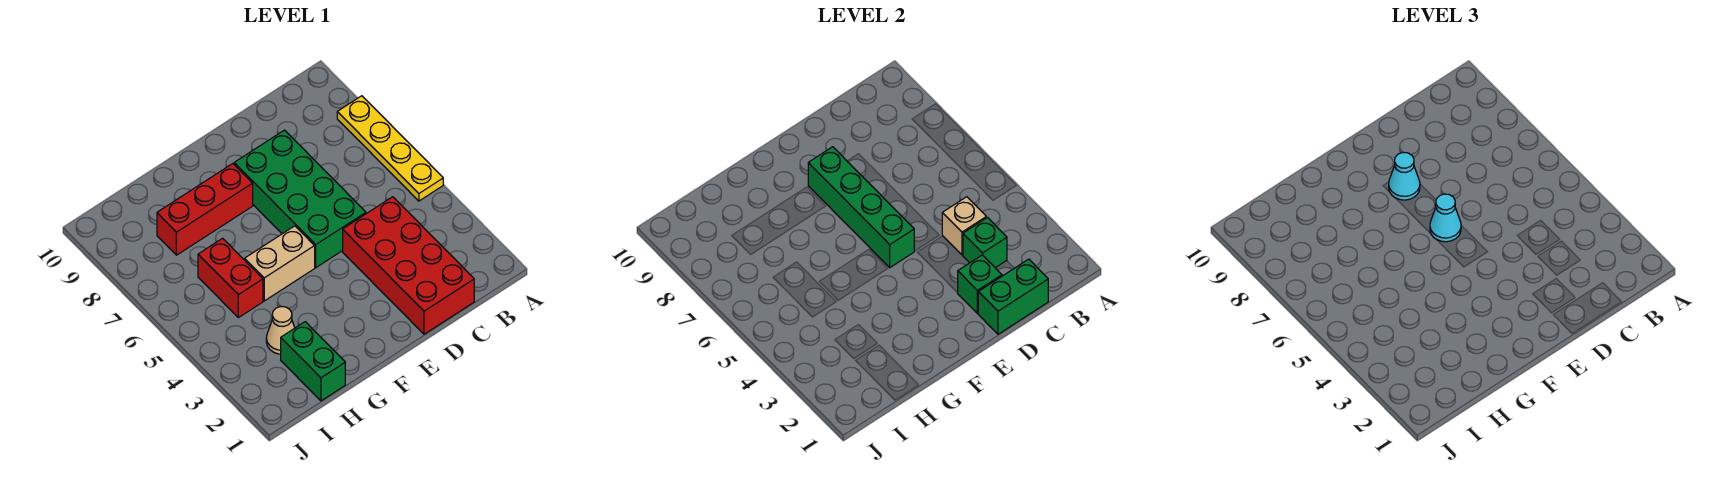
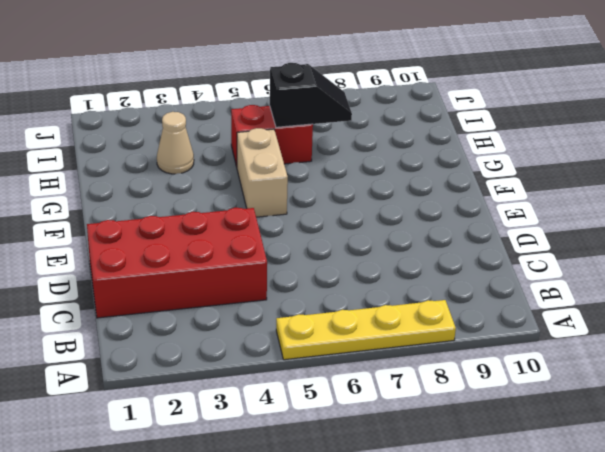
black 1x2 slope [270,63,352,127] -> none
none -> green 2x4 brick [234,130,366,268]
none -> red 1x3 brick [157,164,253,255]
none -> green 1x2 brick [281,322,345,401]

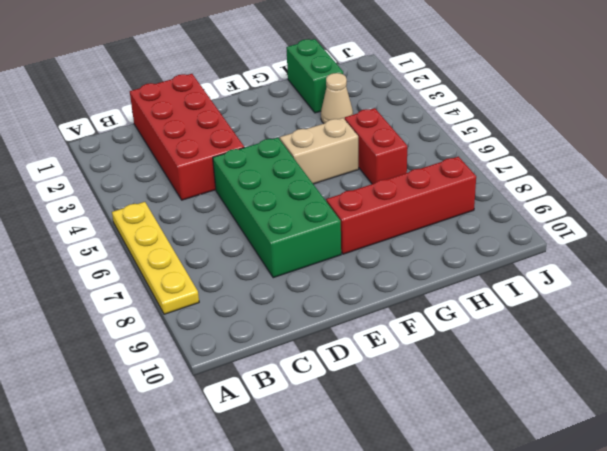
red 1x4 brick [326,157,476,254] -> red 1x3 brick [157,164,253,255]
none -> green 1x2 brick [978,259,1048,334]
none -> green 1x1 brick [963,218,1007,268]
none -> tan 1x1 brick [942,197,986,255]

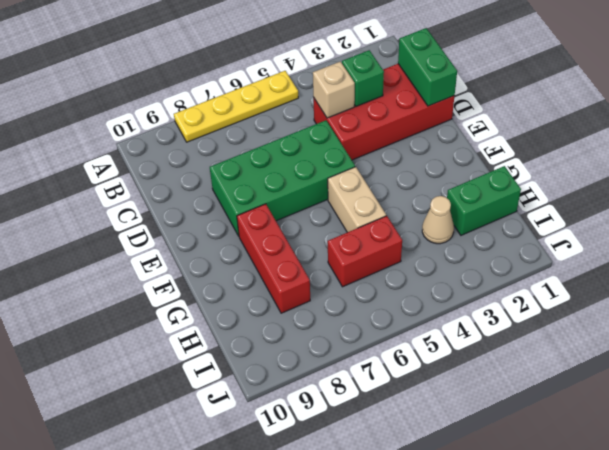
none -> green 1x1 brick [958,255,1002,313]
none -> green 1x4 brick [808,147,914,268]
none -> cyan 1x1 cone [1430,194,1461,242]

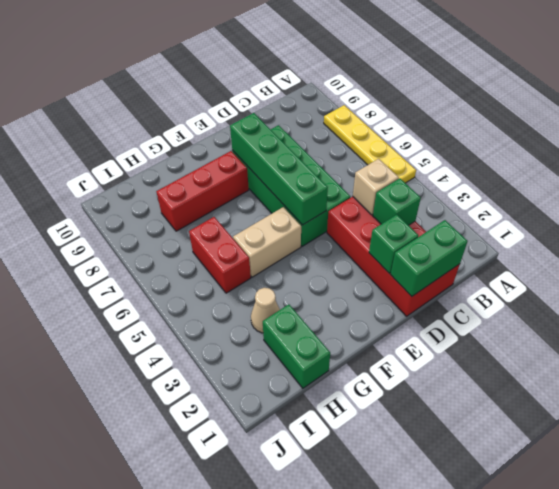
none -> cyan 1x1 cone [1430,194,1461,242]
none -> cyan 1x1 cone [1389,152,1420,200]

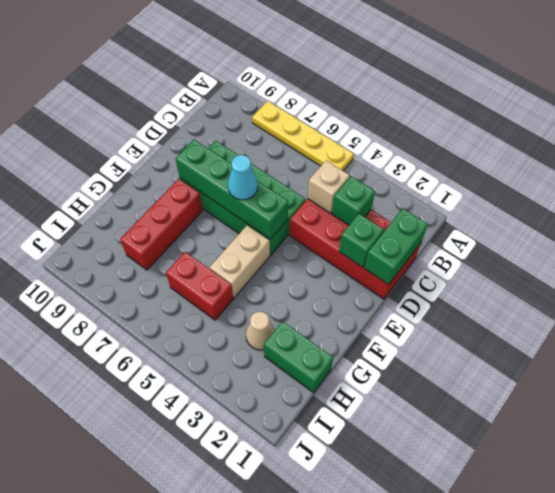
none -> cyan 1x1 cone [1389,152,1420,200]

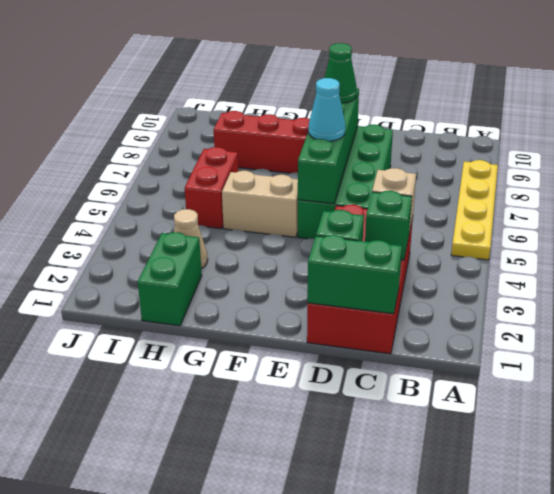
green 1x1 cone [325,43,357,103] -> cyan 1x1 cone [1389,152,1420,200]

